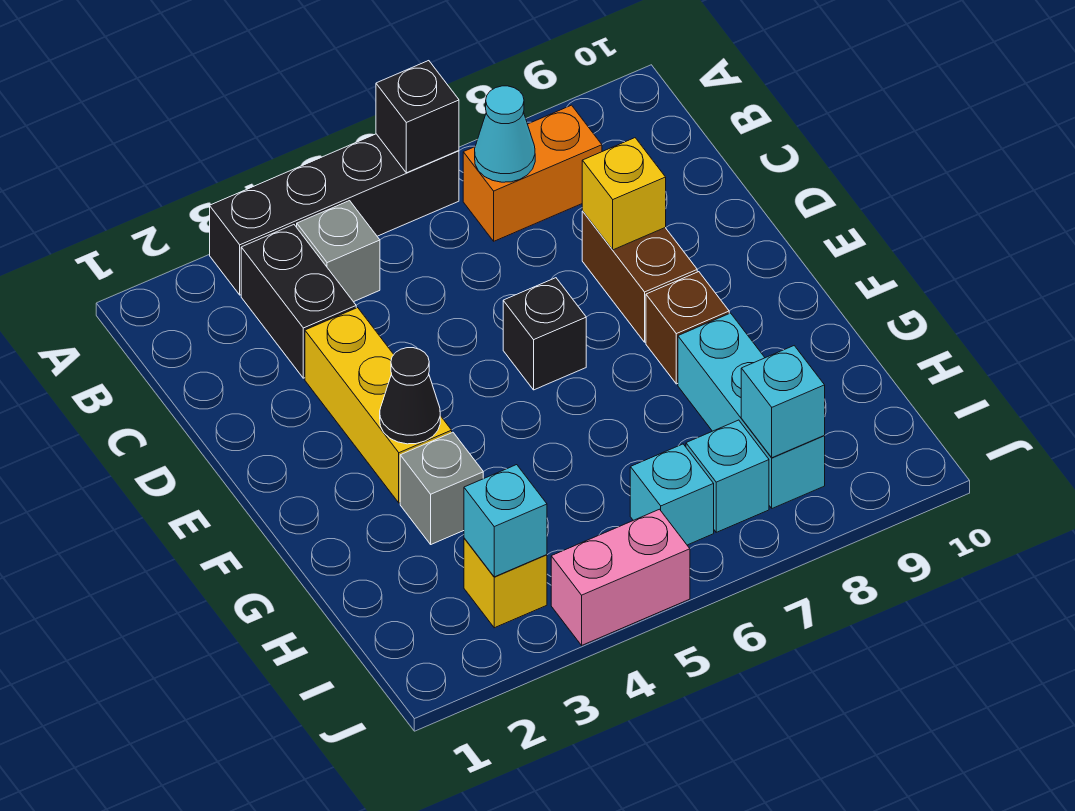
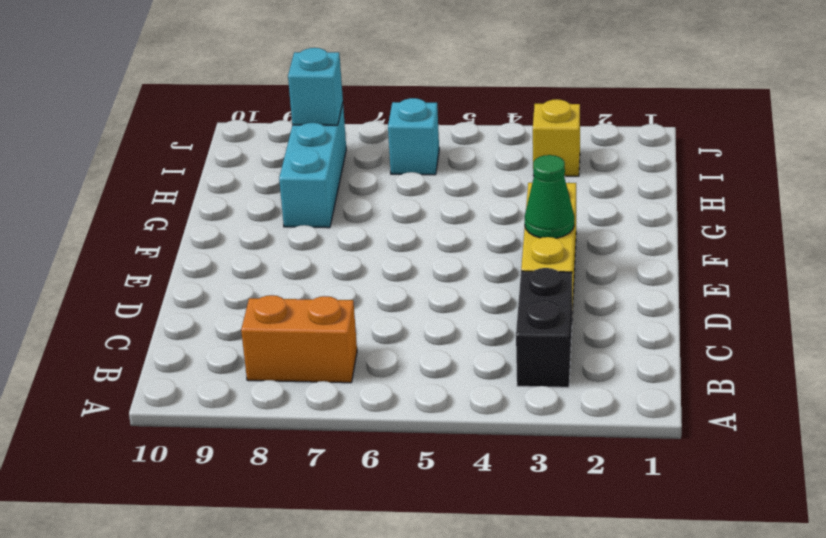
green 1x1 cone [525,155,574,238] -> none
none -> black 1x4 brick [210,134,459,295]
none -> grey 1x1 brick [297,201,380,302]
none -> brown 1x2 brick [582,211,697,342]

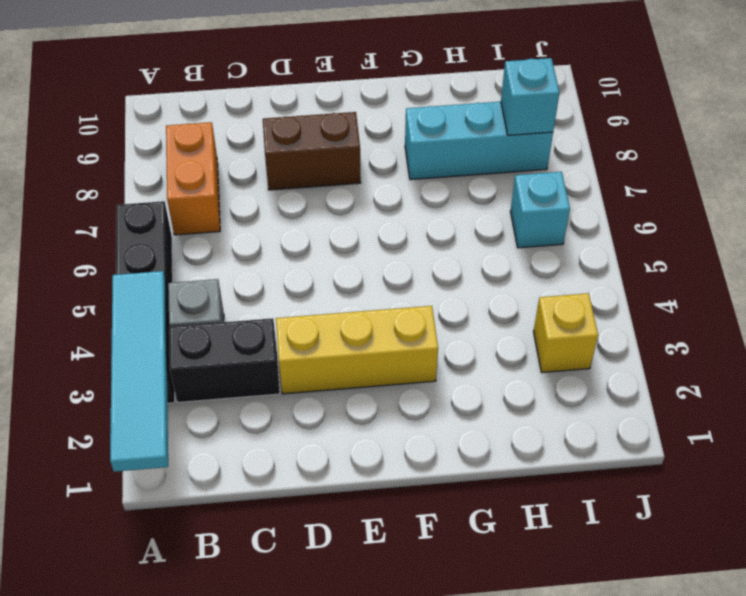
cyan 1x4 tile [110,271,168,472] -> none
none -> black 1x1 brick [503,278,586,390]
none -> brown 1x1 brick [646,272,729,384]
none -> grey 1x1 brick [400,432,483,544]

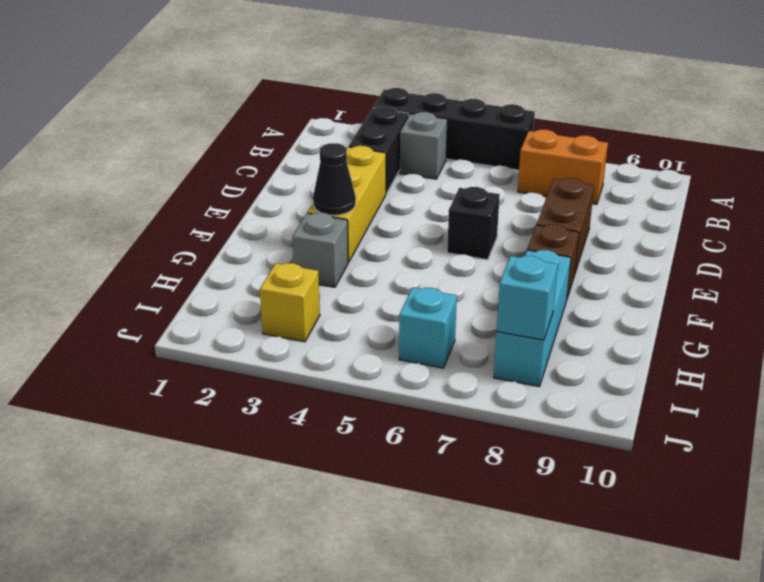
none -> cyan 1x1 brick [686,420,769,532]
none -> pink 1x2 brick [551,509,690,645]
none -> black 1x1 brick [376,61,459,173]

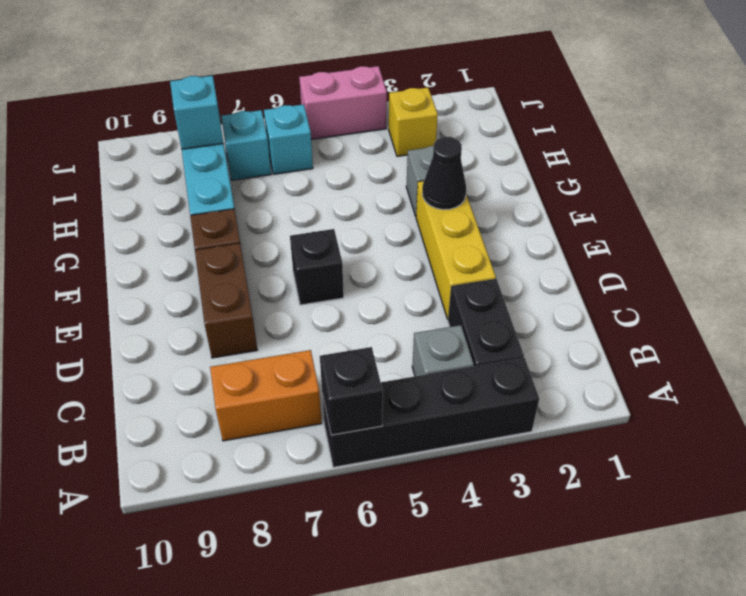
none -> cyan 1x1 cone [475,86,535,182]
none -> yellow 1x1 brick [582,138,666,250]
none -> cyan 1x1 brick [464,465,547,577]

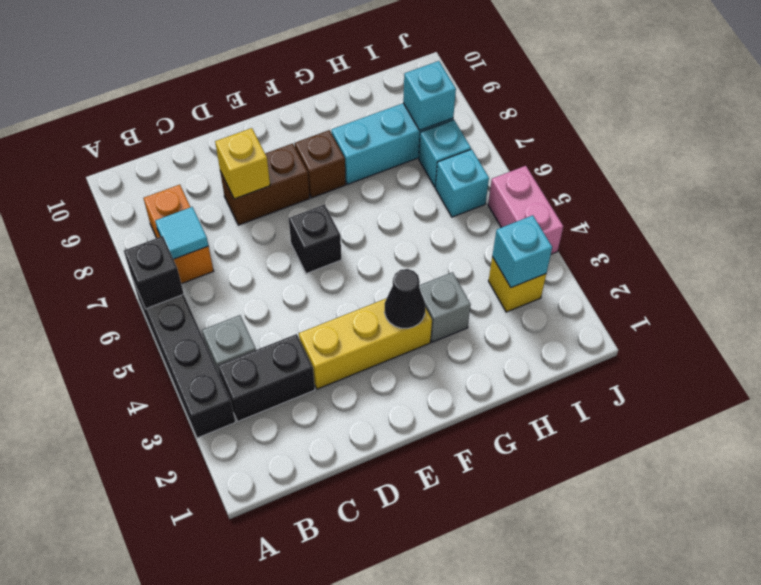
cyan 1x1 tile [155,207,208,259] -> cyan 1x1 cone [475,86,535,182]

